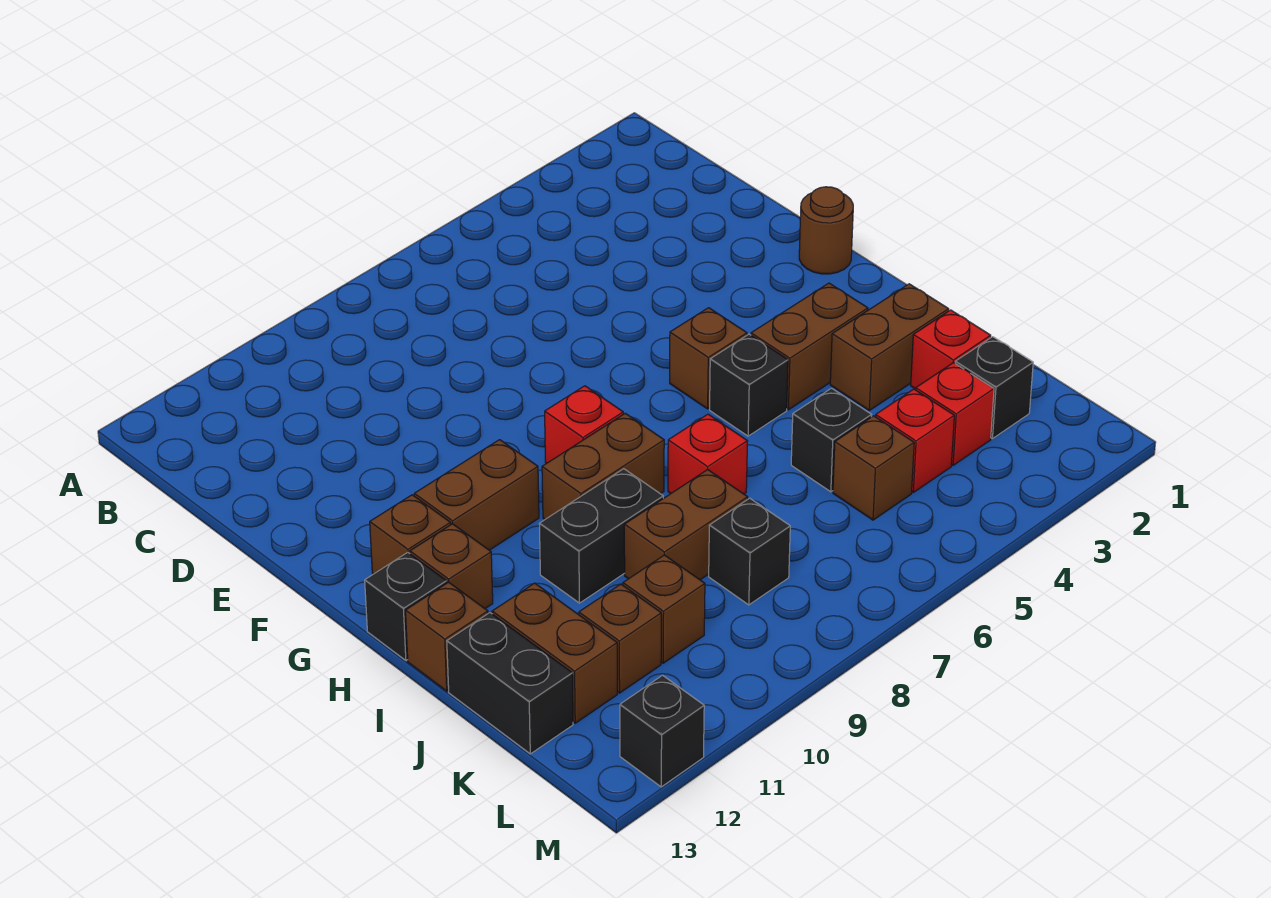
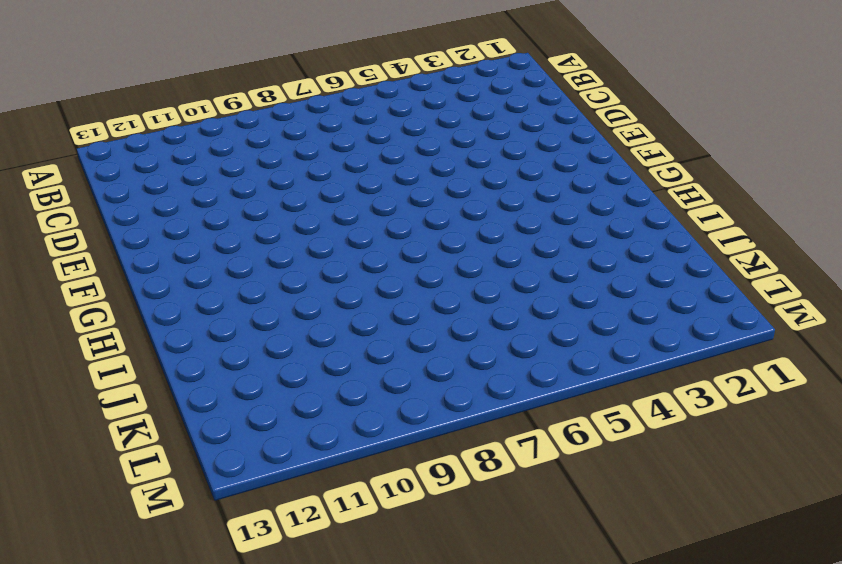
none -> brown 1x1 round brick [799,187,853,274]
none -> brown 1x1 brick [670,308,747,409]
none -> red 1x1 brick [545,386,623,464]

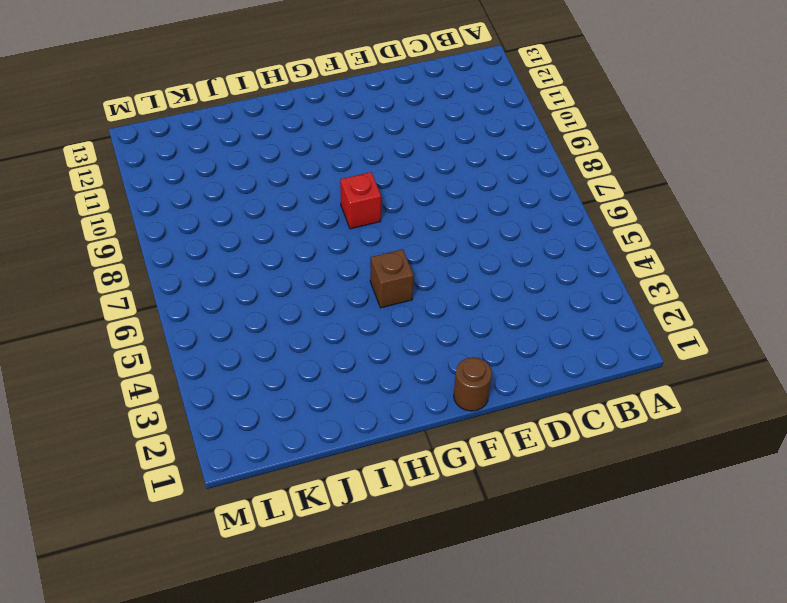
none -> brown 1x2 brick [414,440,539,550]
none -> brown 1x1 brick [370,495,451,574]
none -> brown 1x2 brick [751,283,868,410]

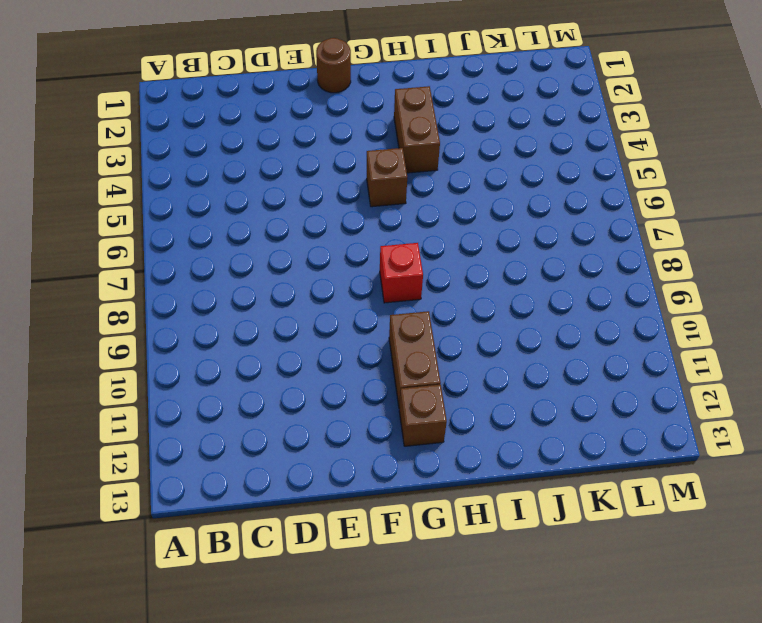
none -> black 1x1 brick [710,334,788,436]
none -> brown 1x2 brick [542,413,664,519]
none -> brown 1x1 brick [410,524,493,609]

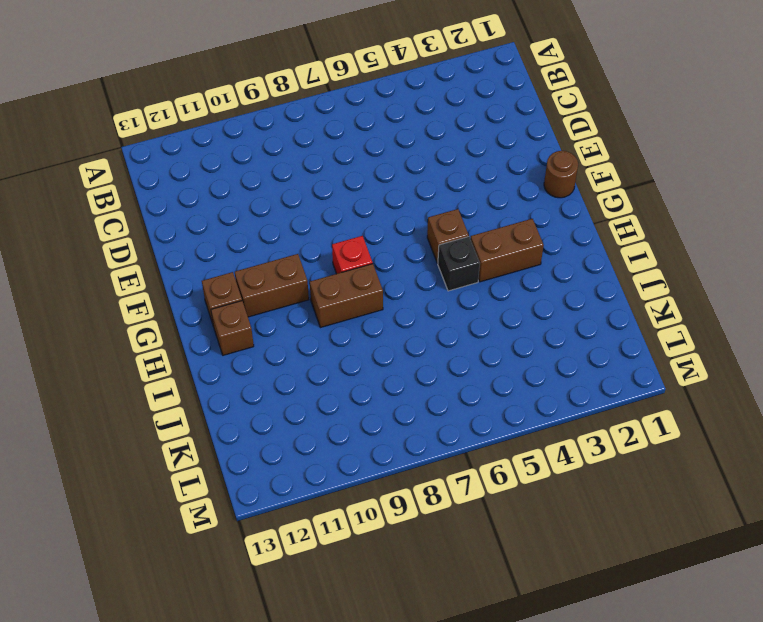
none -> black 1x1 brick [365,552,447,660]
none -> brown 1x2 brick [830,284,949,410]
none -> red 1x1 brick [668,414,747,494]

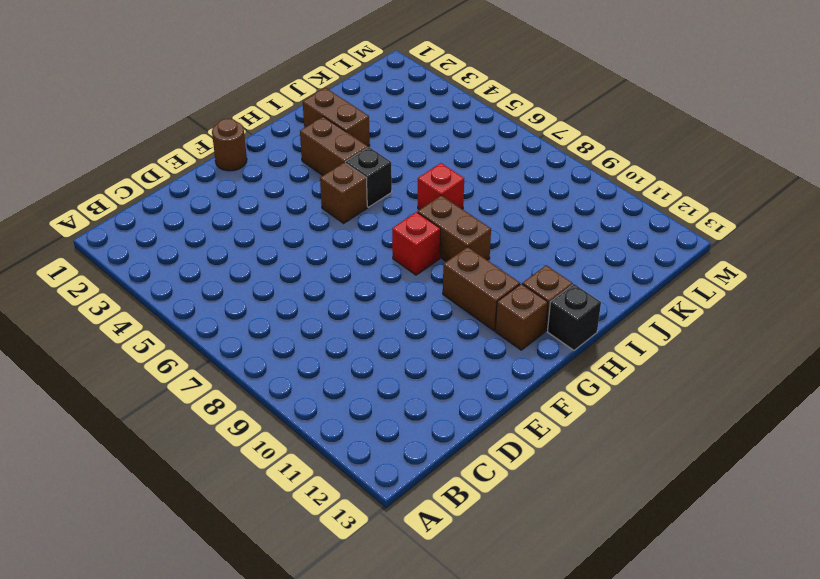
none -> black 1x2 brick [540,469,663,603]
none -> brown 1x1 brick [405,582,488,691]
none -> red 1x1 brick [911,310,991,389]

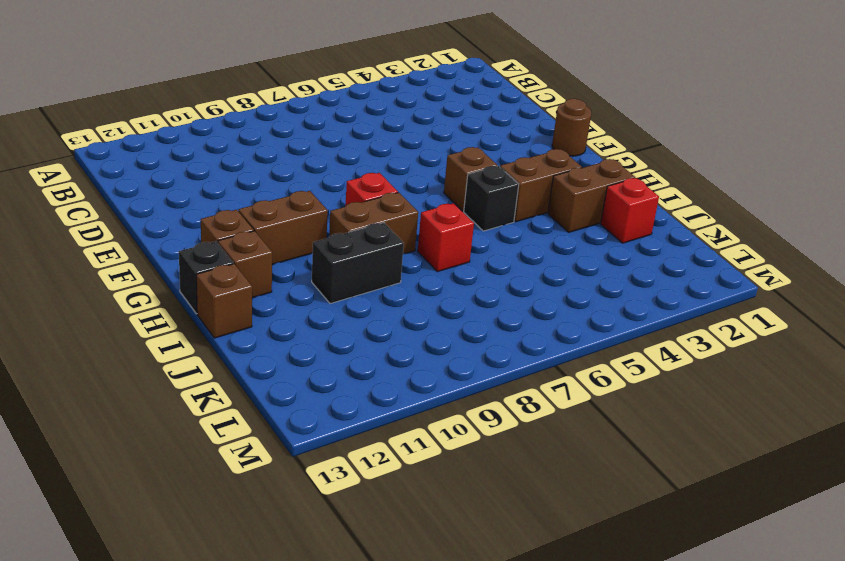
none -> black 1x1 brick [791,388,872,492]
none -> brown 1x2 brick [624,470,748,580]
none -> brown 1x2 brick [492,583,617,723]

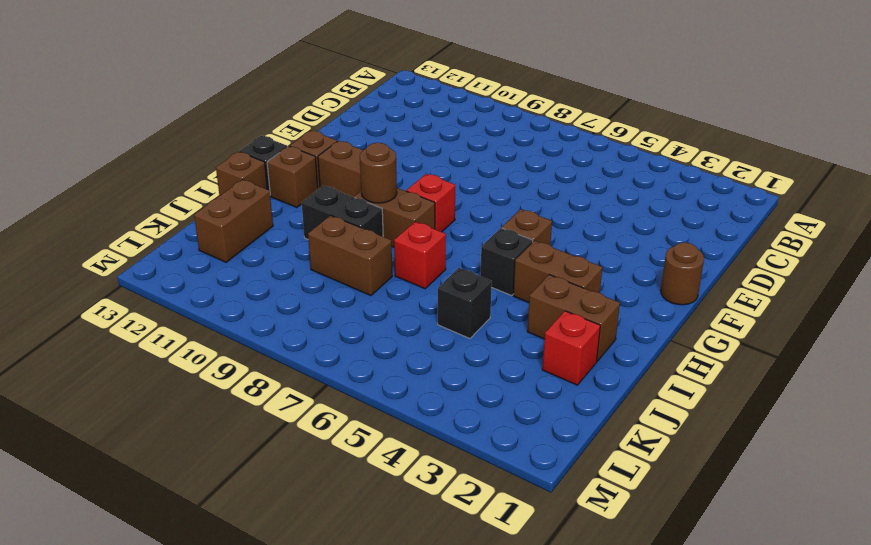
brown 1x1 round brick [360,143,397,203] -> none
none -> black 1x2 brick [447,613,573,754]
none -> black 1x1 brick [955,337,1033,439]
none -> red 1x1 brick [916,363,994,465]

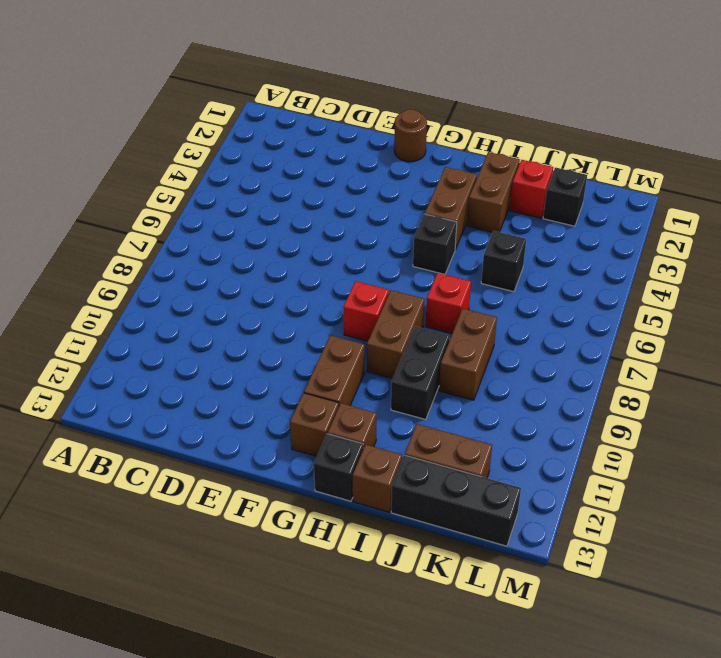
black 1x3 brick [391,455,521,546] -> black 1x2 brick [447,613,573,754]
none -> brown 1x1 brick [670,308,747,409]
none -> red 1x1 brick [916,363,994,465]
none -> red 1x1 brick [875,389,954,492]

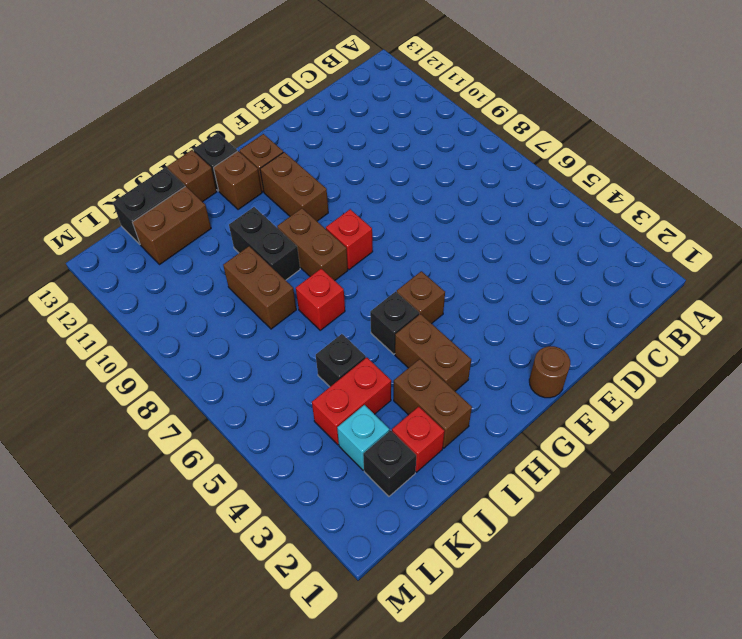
red 1x2 brick [312,357,391,445] -> red 1x1 brick [875,389,954,492]
cyan 1x1 brick [337,405,389,470] -> red 1x1 brick [916,363,994,465]
none -> brown 1x1 brick [833,416,914,520]
none -> black 1x1 brick [709,498,790,605]
none -> brown 1x1 brick [623,555,705,663]

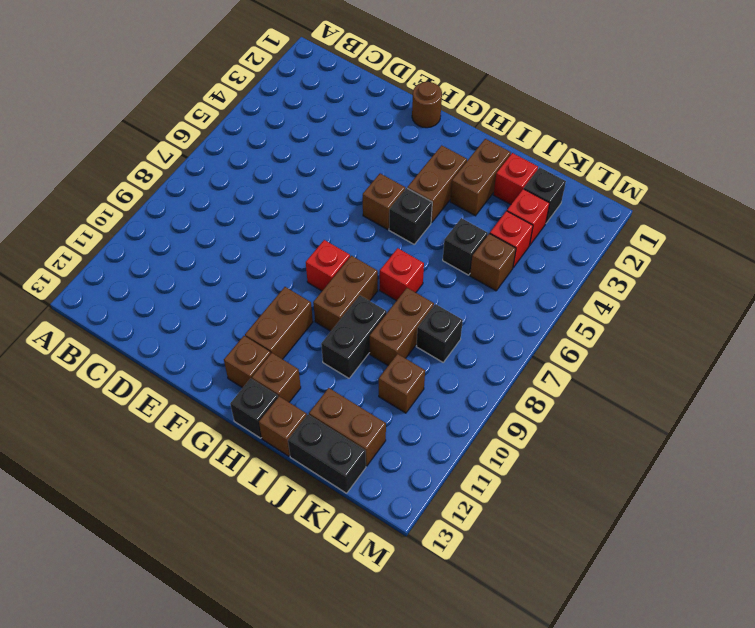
none -> brown 1x1 brick [579,584,661,693]
none -> black 1x1 brick [620,675,704,787]

